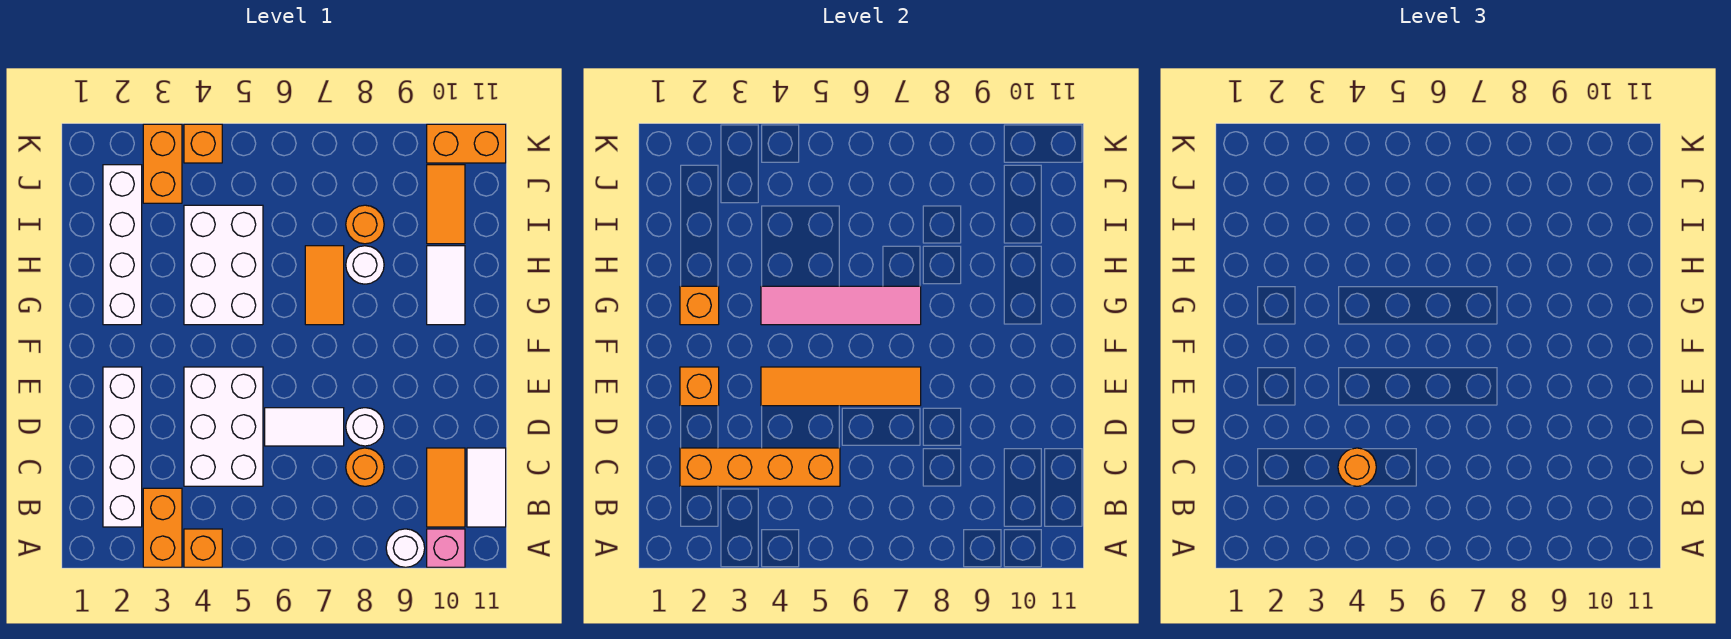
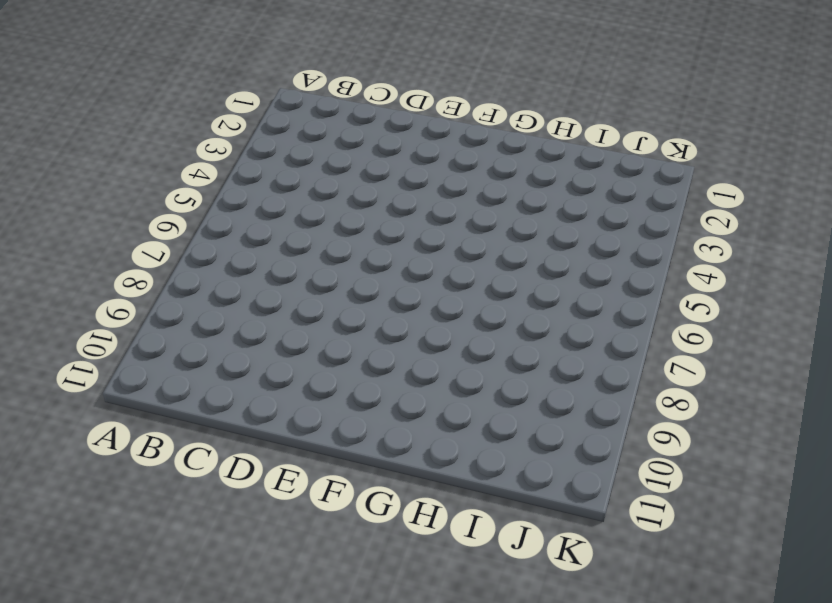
none -> orange 1x2 brick [143,488,182,567]
none -> orange 1x1 brick [184,529,222,567]
none -> white 1x1 round brick [386,529,425,567]

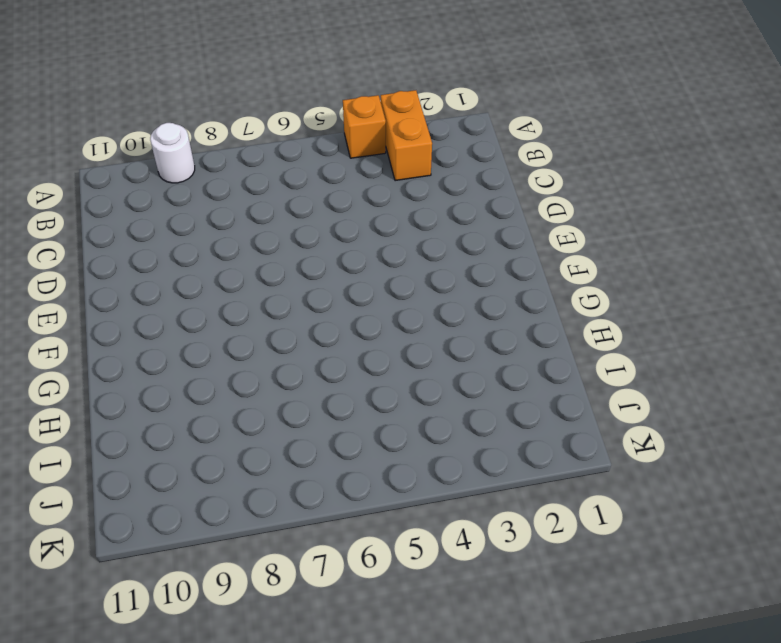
none -> pink 1x1 brick [427,529,465,567]
none -> white 1x4 brick [103,367,142,527]
none -> orange 1x2 tile [427,448,465,527]

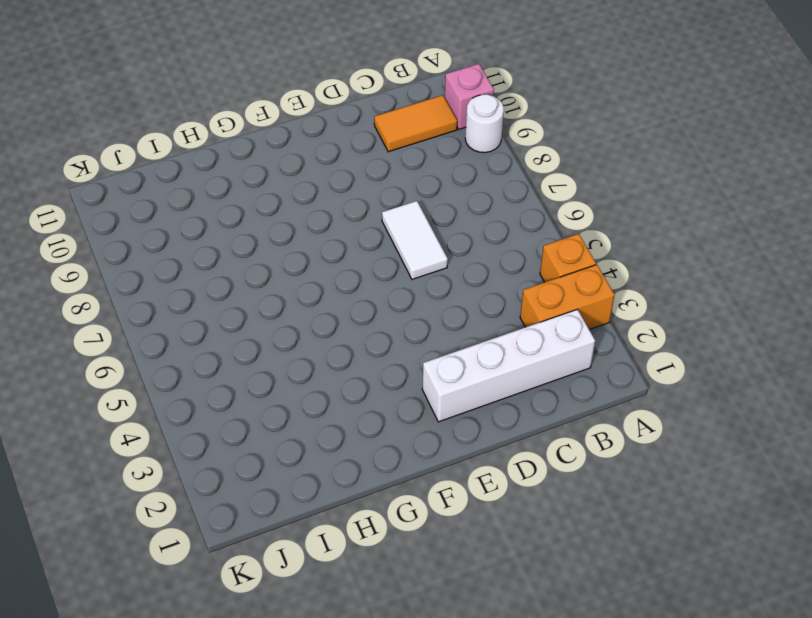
none -> white 1x2 tile [467,448,506,527]
none -> white 2x3 brick [184,367,263,486]
none -> orange 1x1 round brick [346,448,384,486]

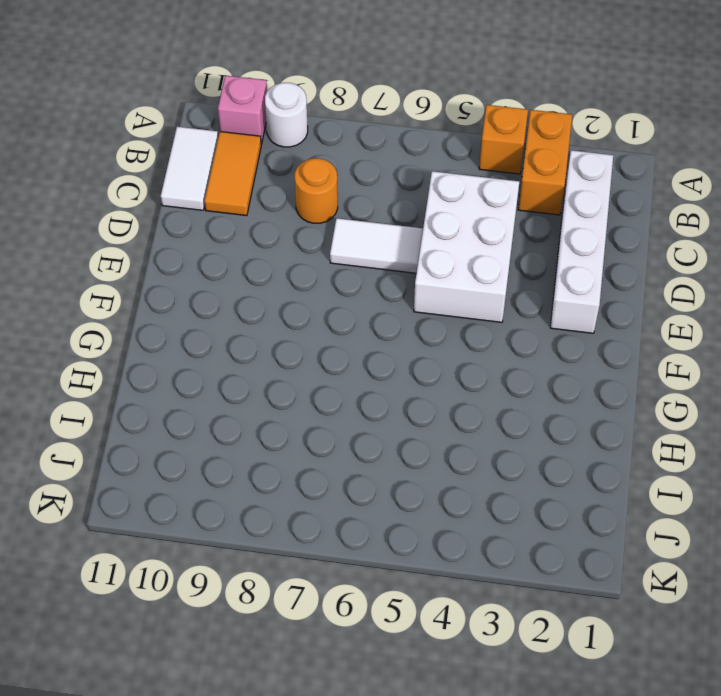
none -> white 1x1 round brick [346,408,384,446]
none -> white 1x4 brick [103,165,142,325]
none -> white 2x3 brick [184,205,263,325]

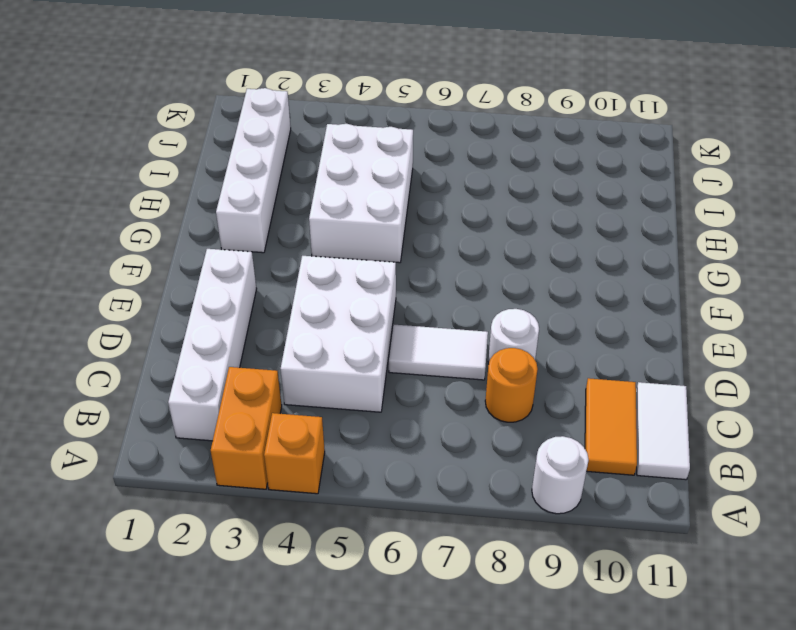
none -> pink 1x1 brick [427,529,465,567]
none -> orange 1x2 tile [305,246,344,325]
none -> white 1x2 tile [427,246,465,325]

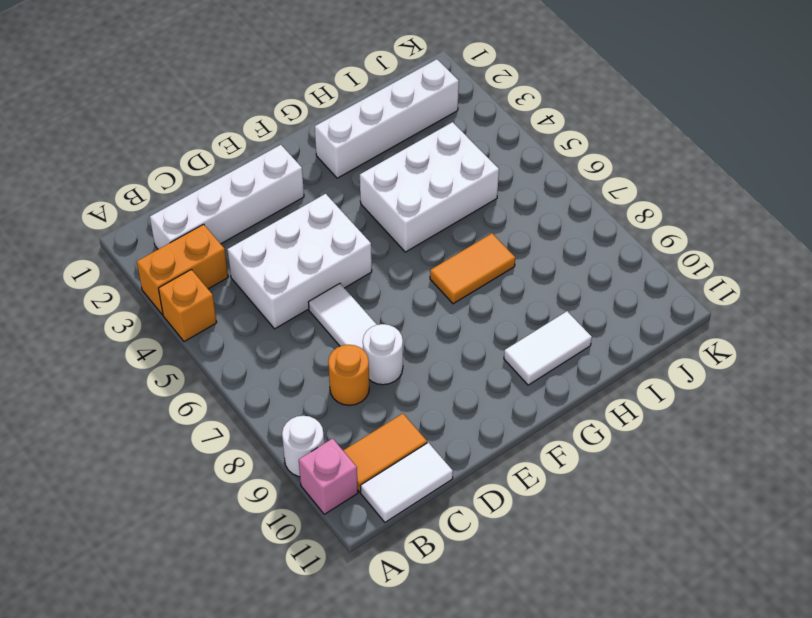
none -> white 1x1 round brick [346,246,384,284]
none -> orange 1x1 round brick [346,205,384,244]
none -> orange 1x2 tile [427,165,465,244]

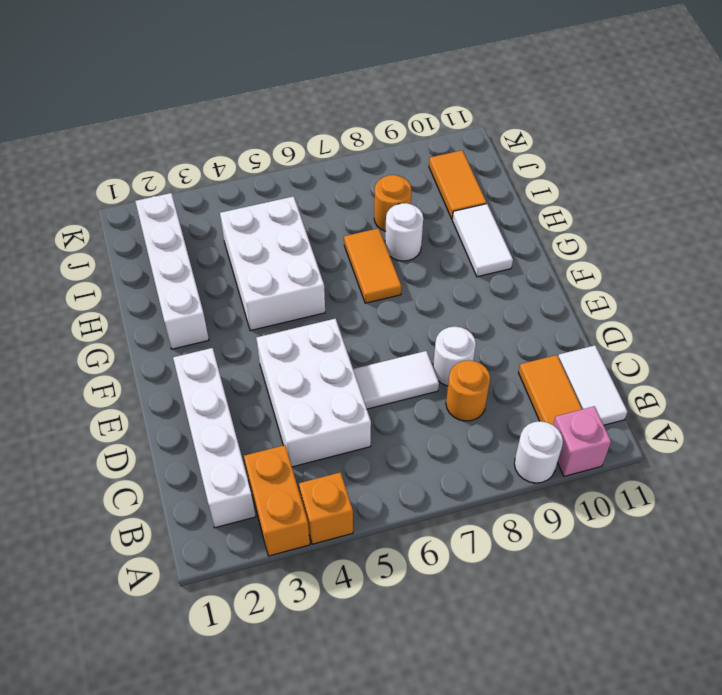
none -> orange 1x2 brick [143,124,182,203]
none -> orange 1x1 brick [184,124,222,163]
none -> orange 1x2 brick [427,124,506,163]

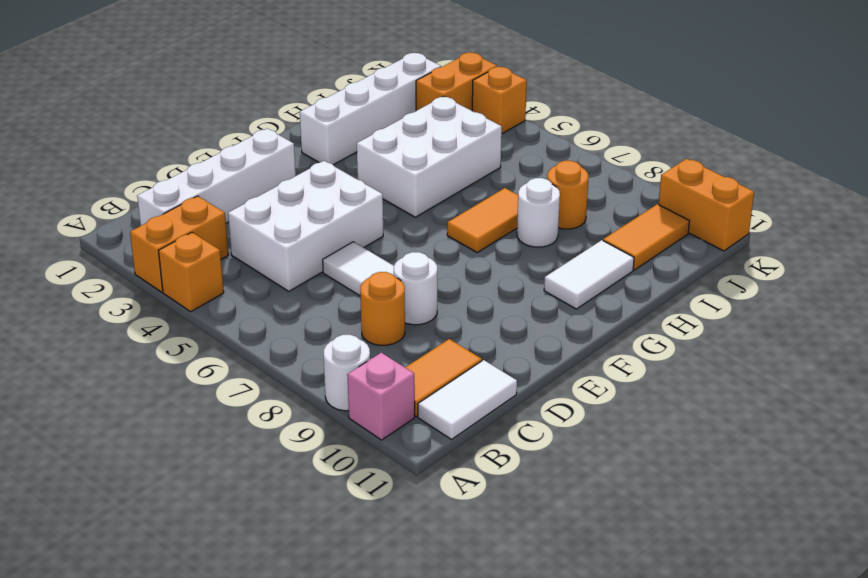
none -> orange 1x4 brick [680,448,840,486]
none -> orange 1x1 brick [680,367,719,406]
none -> orange 1x4 tile [761,367,921,406]

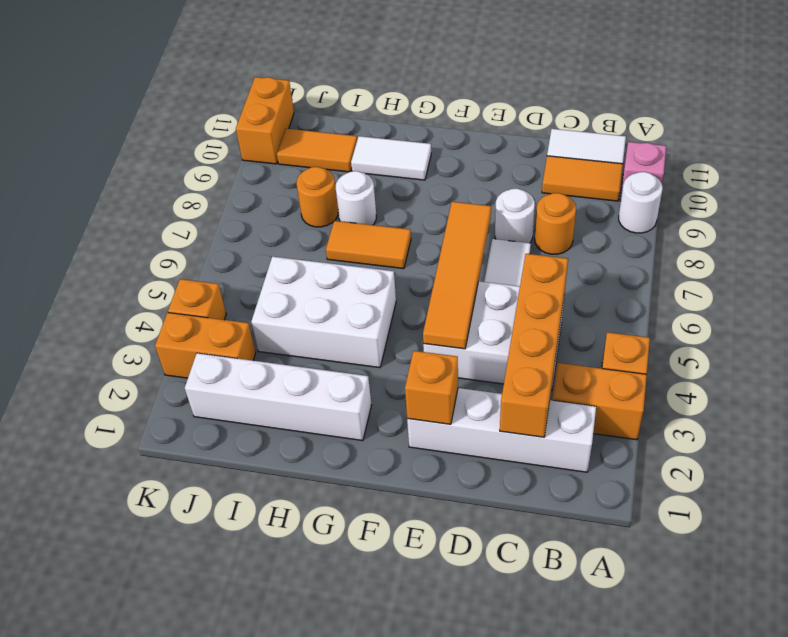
none -> orange 1x1 brick [680,286,719,325]
none -> pink 1x4 tile [761,286,921,325]
none -> orange 1x1 round brick [1338,448,1376,486]

